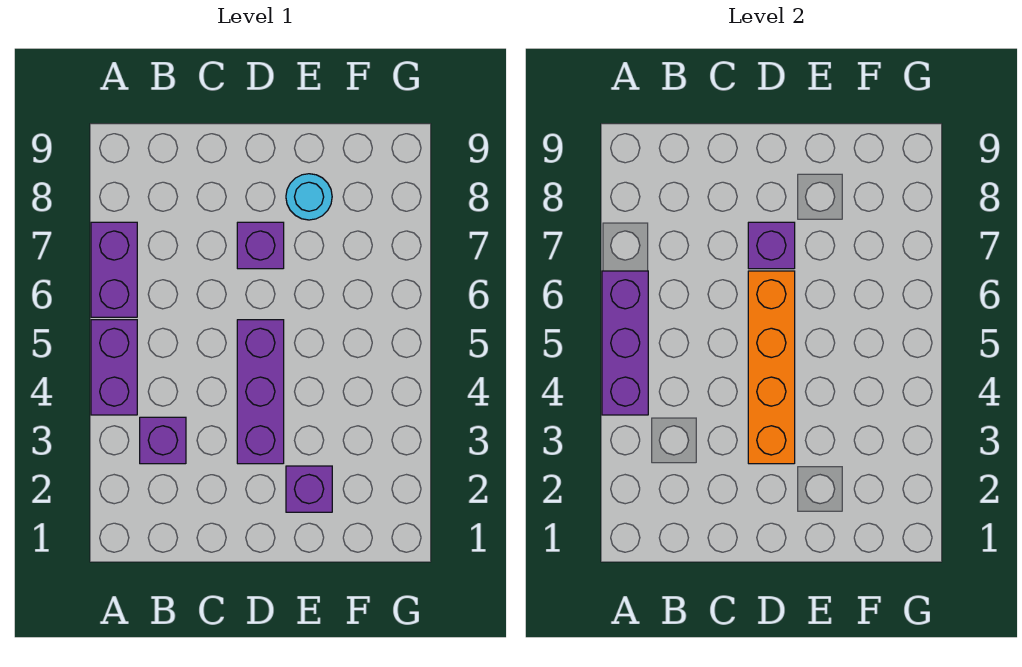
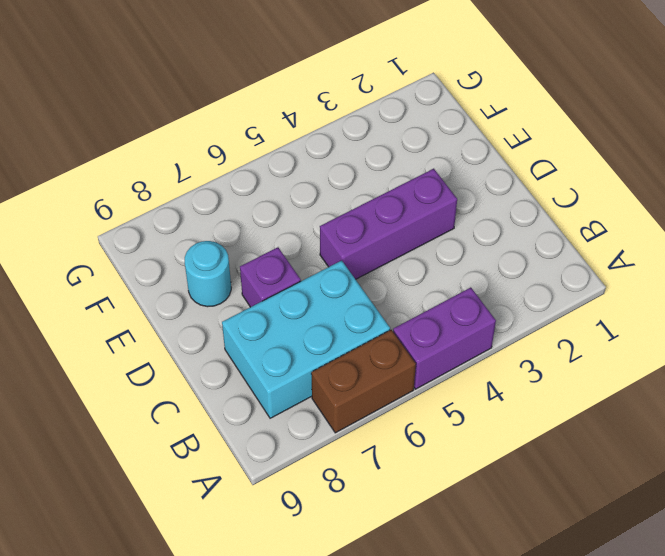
brown 1x2 brick [311,330,416,433] -> purple 1x2 brick [91,222,137,317]
cyan 2x3 brick [222,261,390,418] -> none
none -> purple 1x1 brick [140,417,186,464]
none -> purple 1x1 brick [286,466,332,512]

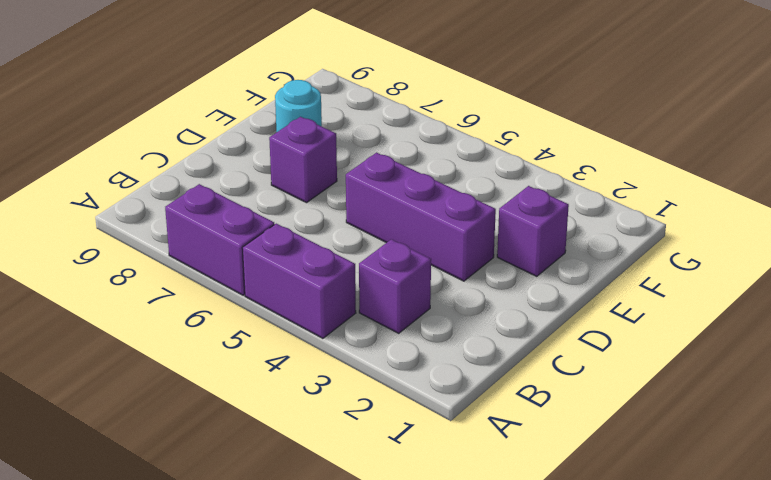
none -> purple 1x3 brick [602,271,648,415]
none -> orange 1x4 brick [748,271,795,464]

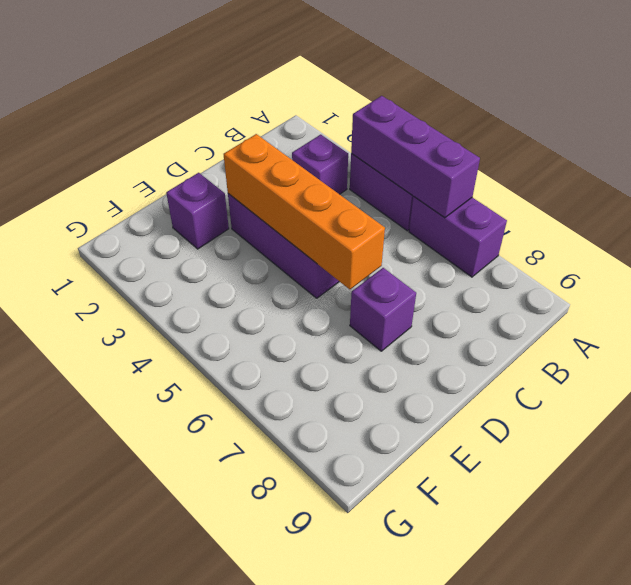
none -> cyan 1x1 round brick [286,174,332,220]
none -> purple 1x1 brick [748,222,795,269]

